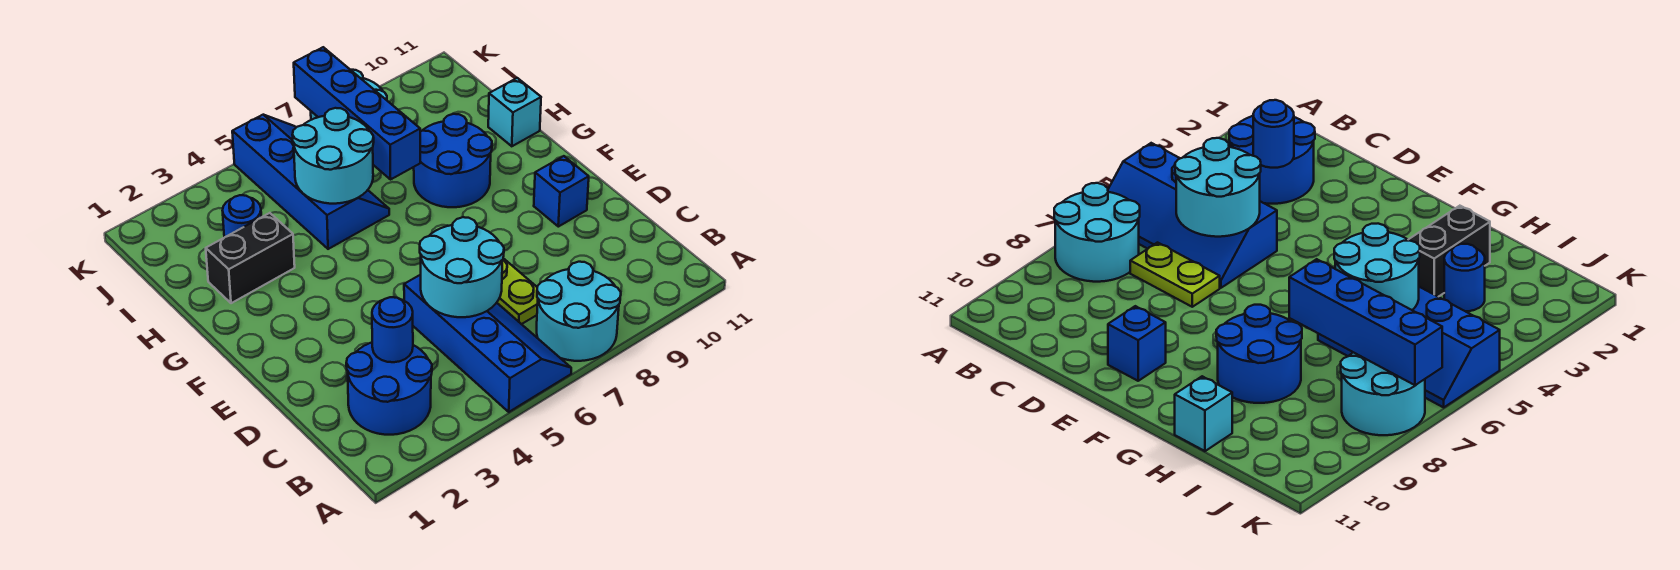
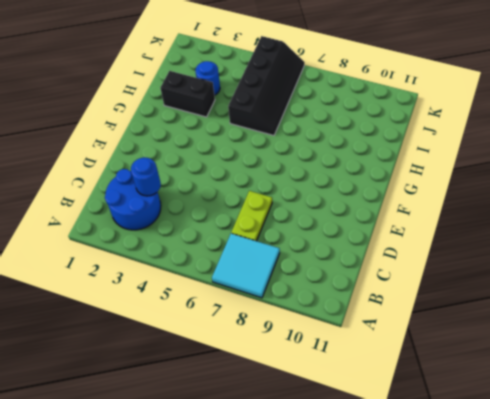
cyan 2x2 tile [212,234,280,298] -> cyan 2x2 round brick [537,262,621,361]
black 2x4 slope [228,36,305,135] -> blue 2x4 slope [232,115,389,249]
none -> blue 2x4 slope [404,275,571,412]
none -> blue 1x1 brick [534,156,589,227]
none -> blue 2x2 round brick [414,114,492,207]

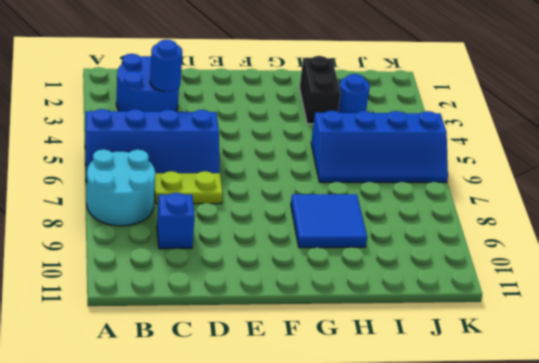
blue 1x1 brick [157,193,195,249] -> blue 1x1 brick moved to [534,156,589,227]
blue 2x2 tile [291,194,367,248] -> blue 2x2 round brick [414,114,492,207]
none -> cyan 1x1 brick [488,78,541,146]
none -> cyan 2x2 round brick [1341,352,1425,435]
none -> cyan 2x2 round brick [420,217,504,317]

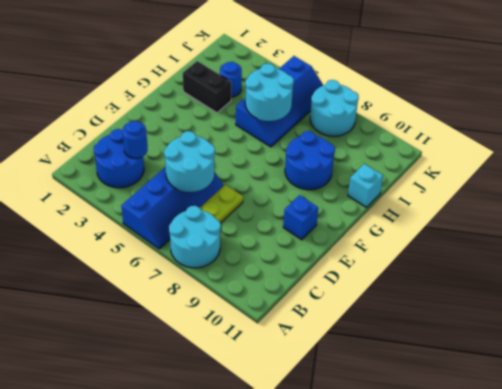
none -> blue 1x4 brick [294,47,420,179]

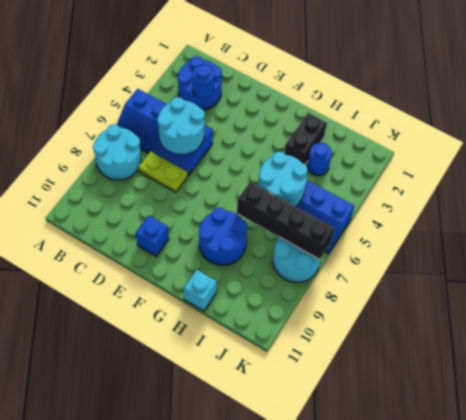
black 1x4 brick [237,182,335,259] -> blue 1x4 brick [294,47,420,179]

